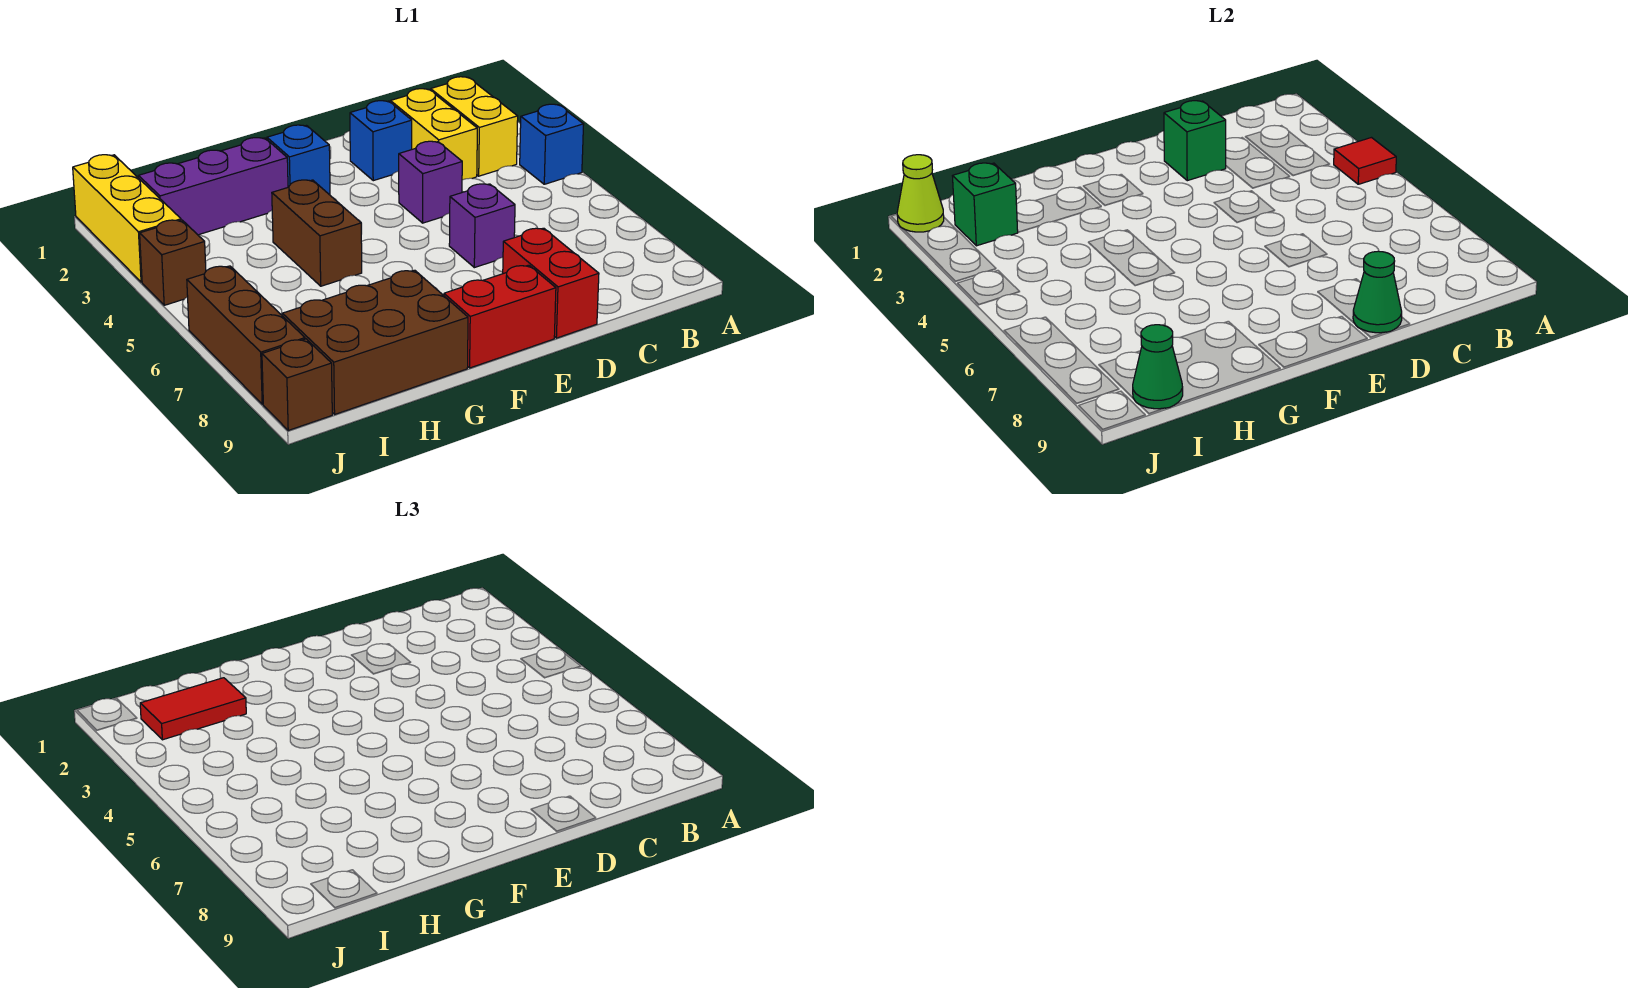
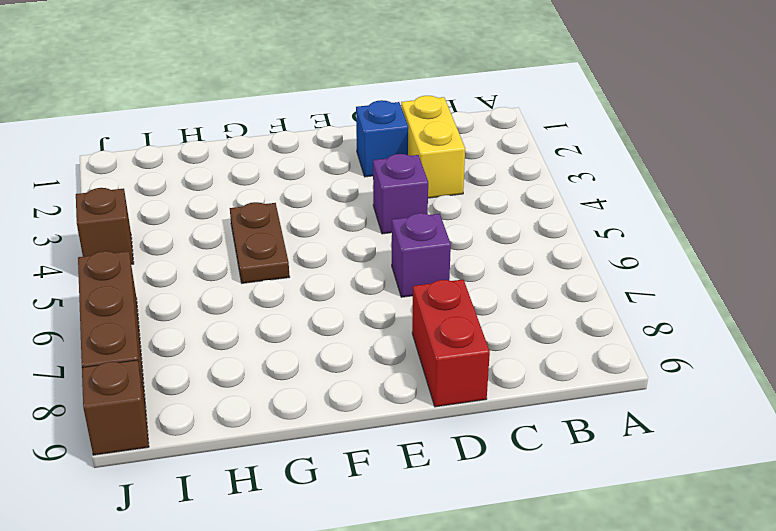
brown 1x2 plate [230,202,289,283] -> brown 1x2 brick [272,180,362,286]
none -> blue 1x1 brick [520,104,584,184]
none -> yellow 1x2 brick [431,77,518,176]
none -> red 1x2 brick [444,265,556,368]

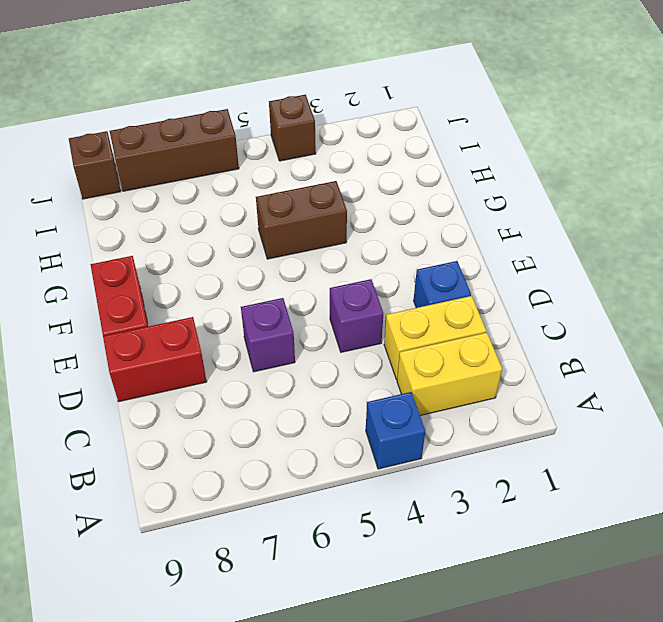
none -> blue 1x1 brick [267,125,330,194]
none -> purple 1x3 brick [139,138,288,235]
none -> brown 2x3 brick [282,270,468,414]

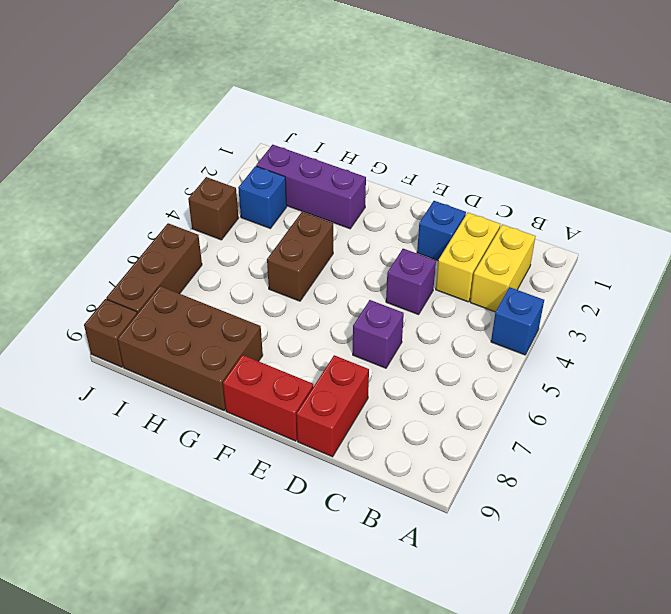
blue 1x1 brick [238,166,287,228] -> blue 1x1 brick moved to [267,125,330,194]
none -> yellow 1x3 brick [73,155,181,282]
none -> red 1x1 tile [1334,138,1396,184]
none -> green 1x1 brick [1164,101,1226,181]

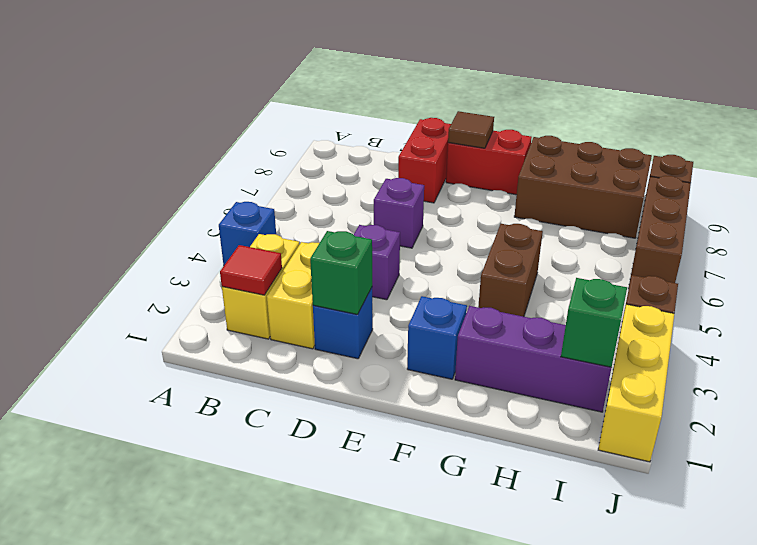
red 1x1 tile [220,245,282,295] -> red 1x1 tile moved to [1334,138,1396,184]
brown 1x1 tile [448,111,494,148] -> none
none -> green 1x1 cone [1353,251,1402,333]
none -> green 1x1 cone [1133,325,1183,409]
none -> lime 1x1 cone [897,155,944,232]

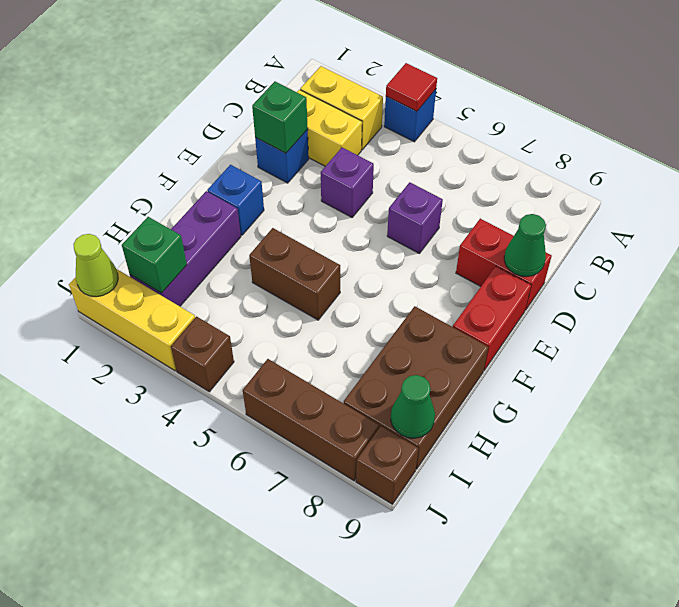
none -> red 1x2 tile [140,678,246,740]

